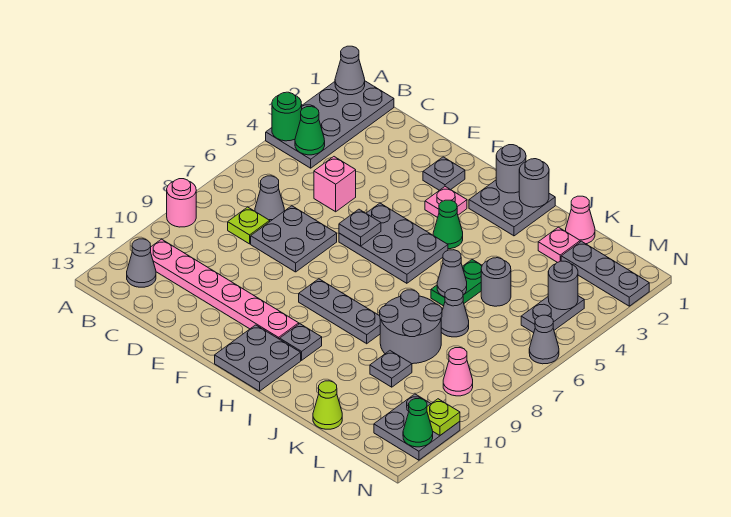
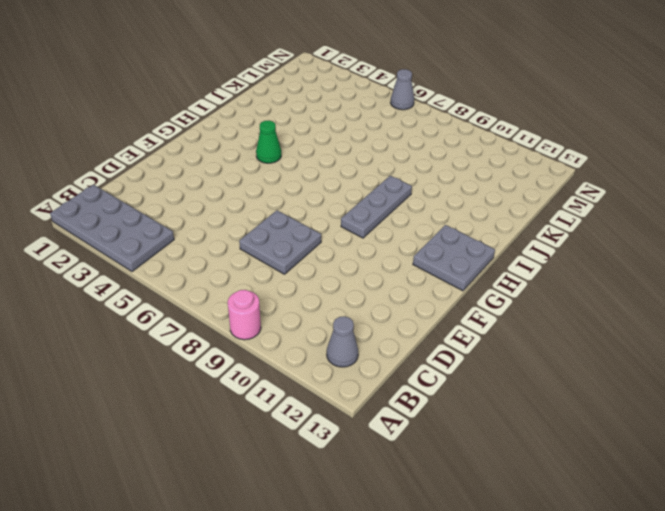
none -> pink 1x6 plate [151,239,299,339]
none -> grey 1x1 cone [255,176,284,221]
none -> lime 1x1 plate [228,207,270,244]
none -> pink 1x1 brick [314,157,356,212]

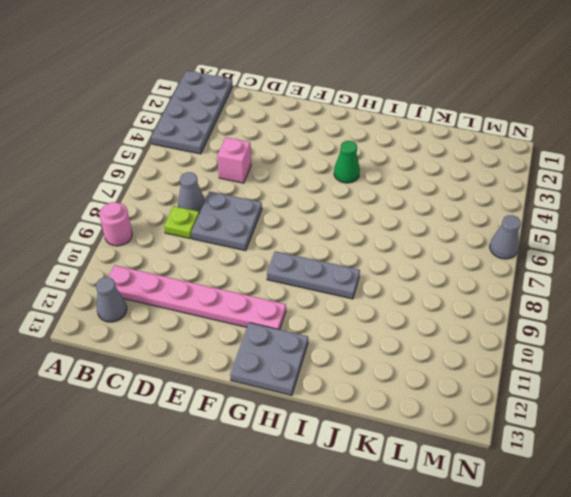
none -> grey 1x1 plate [423,157,465,190]
none -> grey 2x3 plate [339,203,448,283]
none -> pink 1x1 plate [425,187,467,218]
none -> grey 2x2 plate [469,180,555,236]

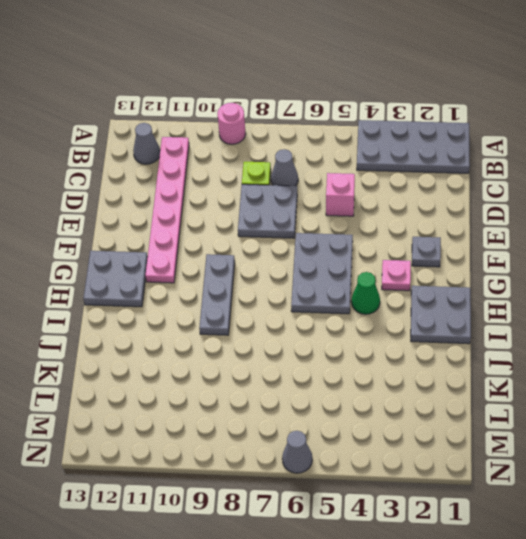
none -> grey 1x1 plate [280,324,322,360]
none -> green 1x2 plate [431,260,482,306]
none -> grey 2x2 round brick [380,290,442,364]
none -> pink 1x1 cone [566,196,595,244]

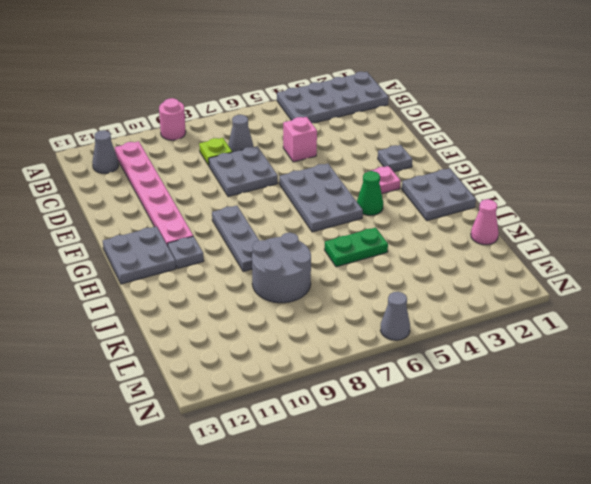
none -> pink 1x1 plate [538,227,580,263]
none -> grey 1x1 round brick [481,258,511,306]
none -> grey 1x1 cone [441,289,469,337]
none -> grey 1x1 plate [370,351,412,387]

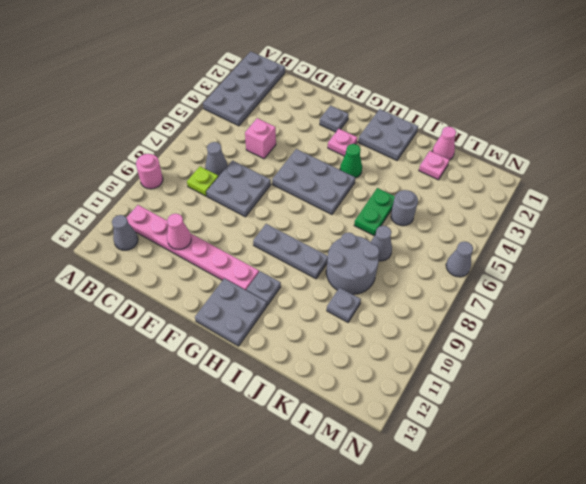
pink 1x1 cone [167,214,191,250] -> pink 1x1 cone moved to [443,348,473,396]
none -> lime 1x1 cone [313,381,342,429]
none -> grey 1x3 plate [561,241,649,306]
none -> grey 1x2 plate [521,296,584,333]
none -> grey 2x2 plate [374,394,460,460]

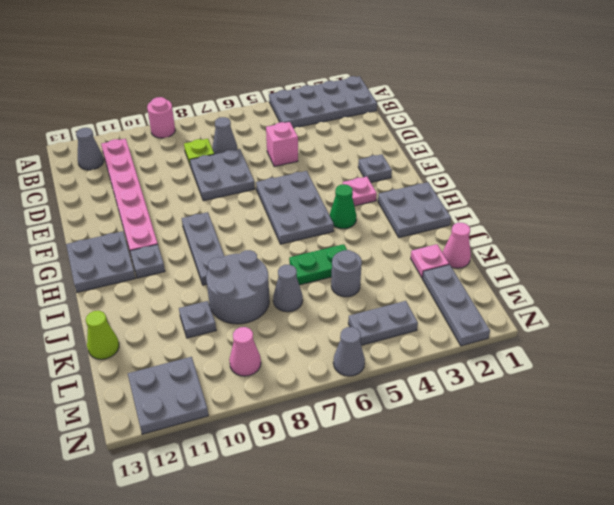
none -> grey 1x1 cone [335,46,365,95]
none -> green 1x1 round brick [272,92,302,141]
none -> green 1x1 cone [295,106,325,155]
none -> grey 1x1 plate [339,209,381,246]

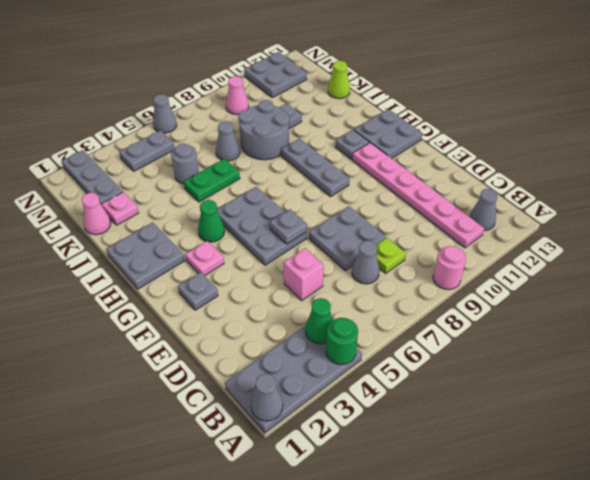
none -> grey 1x1 round brick [496,145,526,193]
none -> grey 1x1 round brick [519,159,549,207]
none -> grey 1x1 cone [437,250,467,297]
none -> grey 1x1 round brick [548,261,578,310]

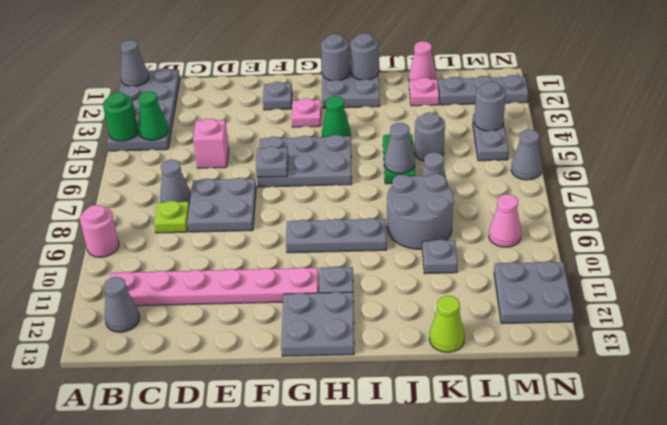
none -> lime 1x1 plate [427,399,460,435]
none -> green 1x1 cone [403,398,433,447]

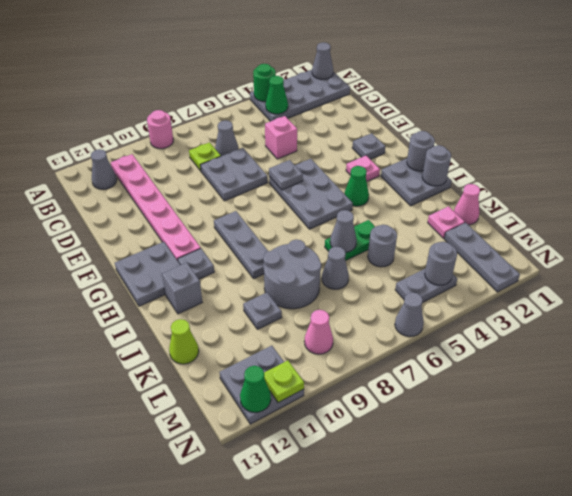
grey 1x1 brick [162,263,202,314] -> none

